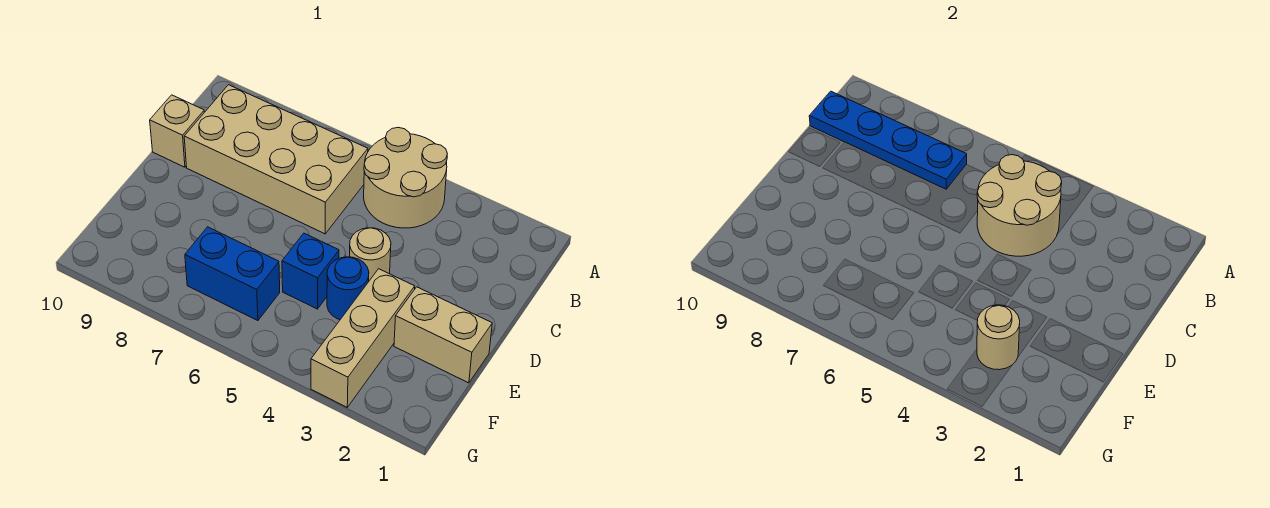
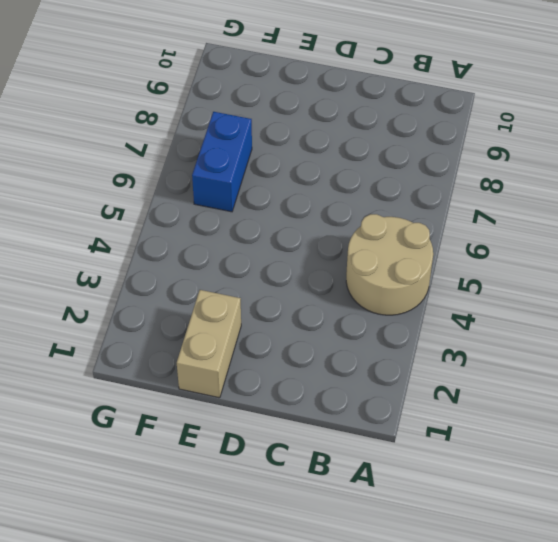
none -> tan 2x4 brick [184,85,368,234]
none -> tan 1x1 brick [150,95,204,167]
none -> tan 1x1 round brick [350,228,391,281]

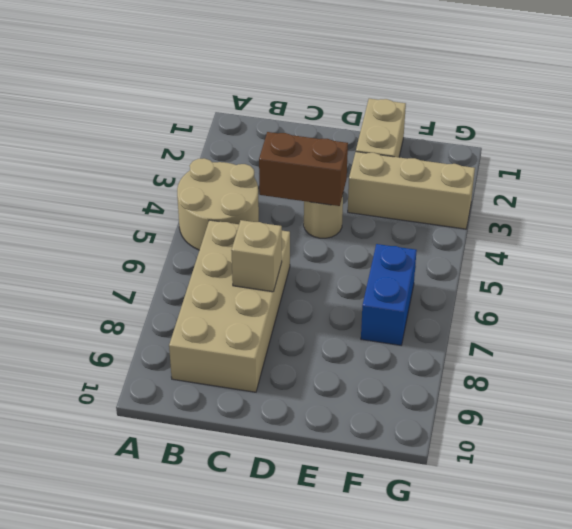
brown 1x2 brick [259,132,348,206] -> tan 2x2 round brick [977,155,1062,256]
tan 1x1 brick [231,220,282,292] -> tan 1x1 brick moved to [150,95,204,167]
none -> blue 1x1 round brick [327,257,369,320]
none -> blue 1x1 brick [282,233,339,309]
none -> blue 1x4 plate [809,91,967,189]

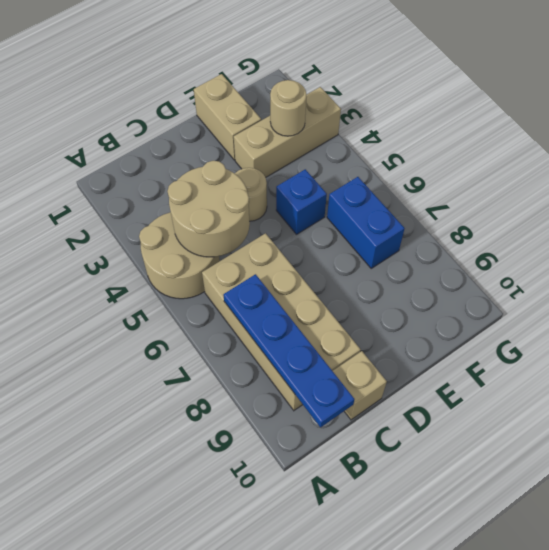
none -> blue 1x1 round brick [327,257,369,320]

